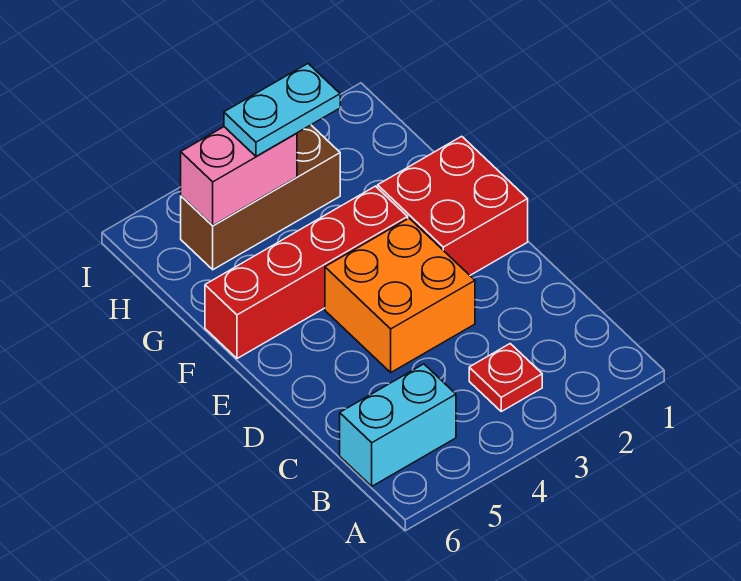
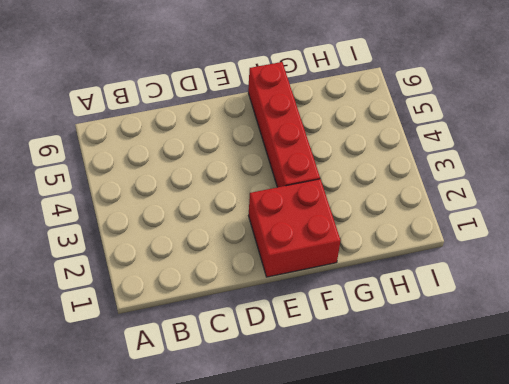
none -> red 1x1 plate [469,344,542,411]
none -> cyan 1x2 brick [340,364,456,486]

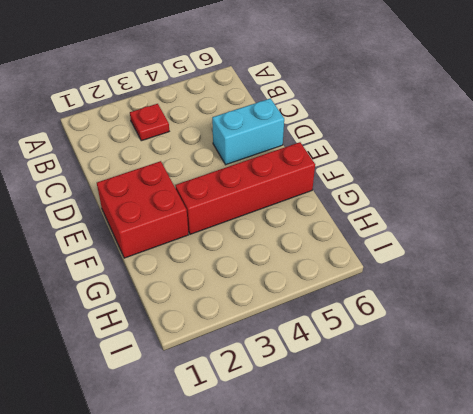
cyan 1x2 brick [212,98,284,165] -> cyan 1x2 brick moved to [340,364,456,486]
none -> orange 2x2 brick [325,218,475,372]
none -> brown 1x3 brick [181,125,340,270]

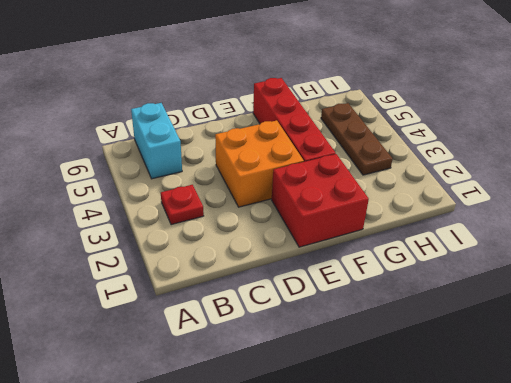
brown 1x3 plate [321,103,393,175] -> brown 1x3 brick [181,125,340,270]
none -> pink 1x2 brick [181,127,297,226]
none -> cyan 1x2 plate [224,64,340,156]

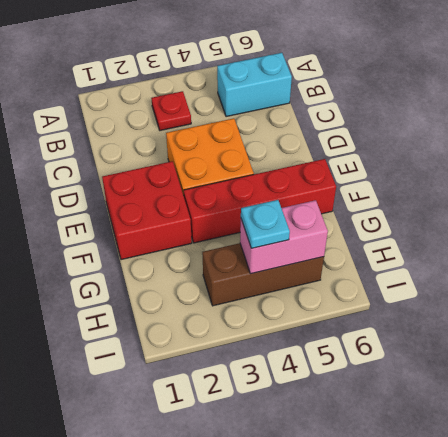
cyan 1x1 plate [241,200,290,248] -> cyan 1x2 plate [224,64,340,156]

